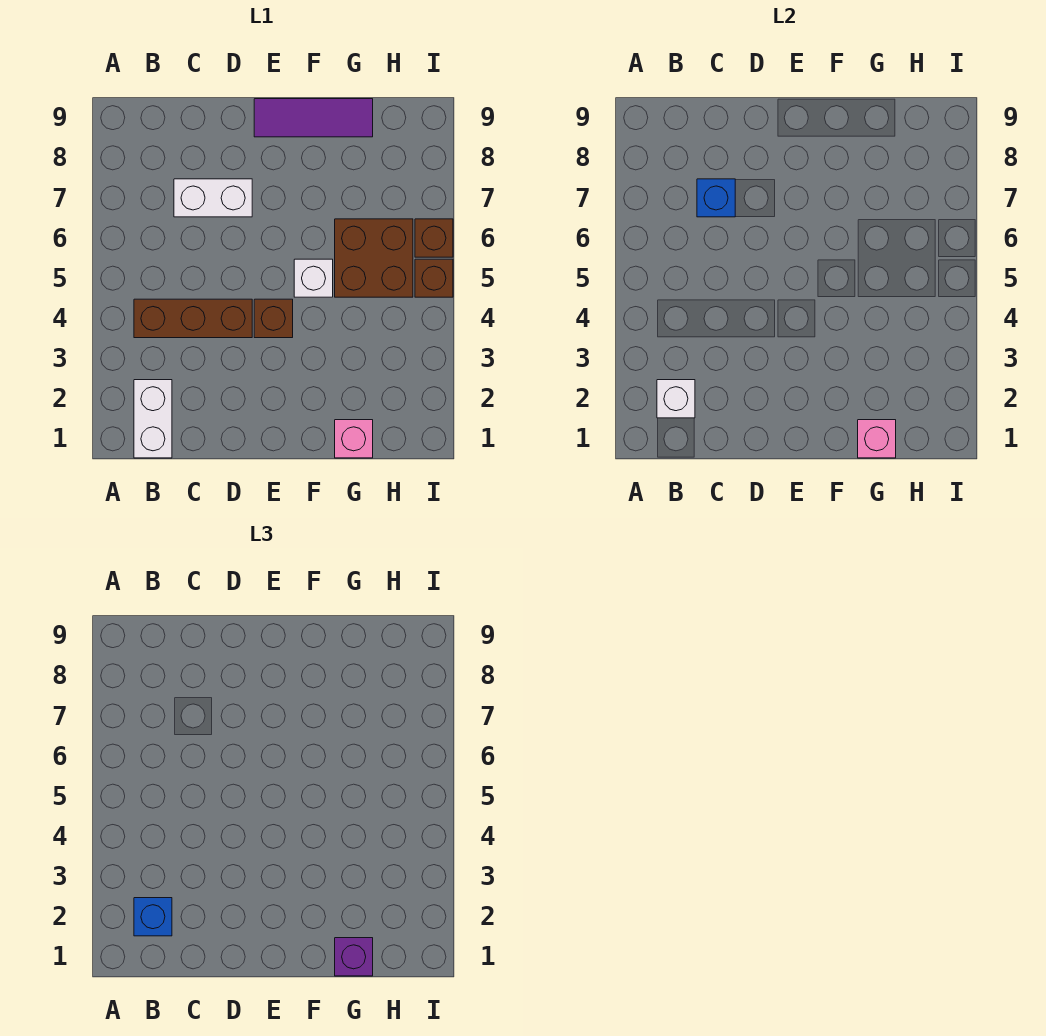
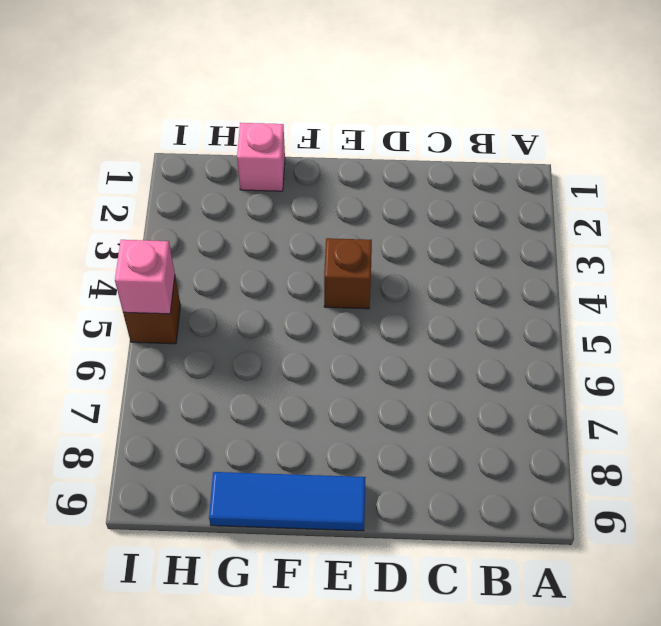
blue 1x3 tile [209,472,366,531] -> purple 1x3 tile [254,99,373,137]
pink 1x1 brick [115,240,175,314] -> pink 1x1 brick moved to [858,420,896,458]
none -> white 1x2 brick [134,380,172,458]
none -> brown 1x3 brick [134,299,252,338]
none -> white 1x2 brick [174,179,252,217]

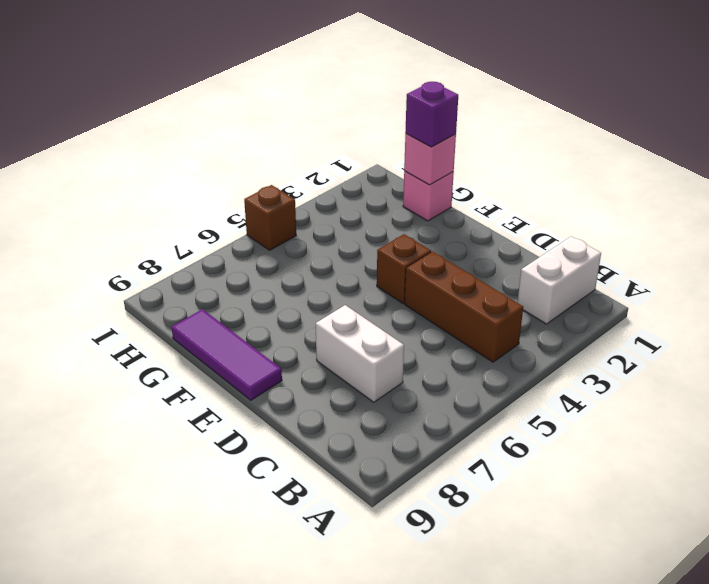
none -> white 1x1 brick [294,259,333,297]
none -> brown 2x2 brick [335,219,413,297]
none -> brown 1x1 brick [415,219,453,257]

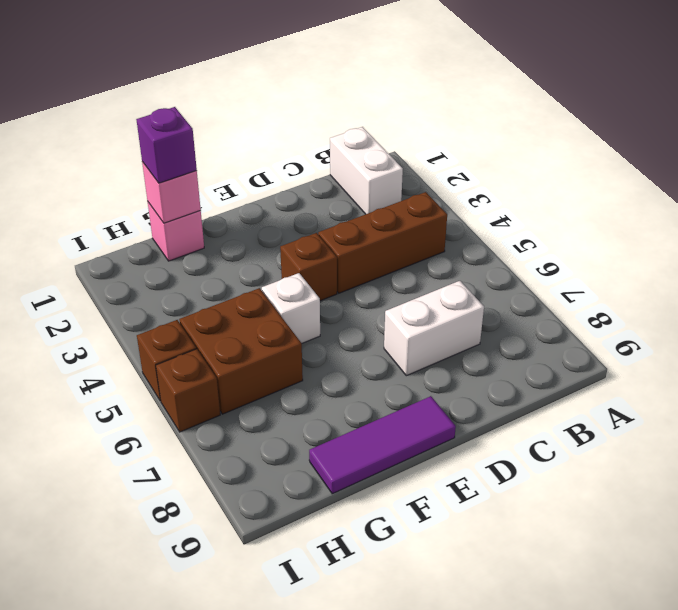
none -> white 1x1 brick [657,380,695,418]
none -> blue 1x1 brick [697,179,735,217]
none -> blue 1x1 brick [134,898,172,936]

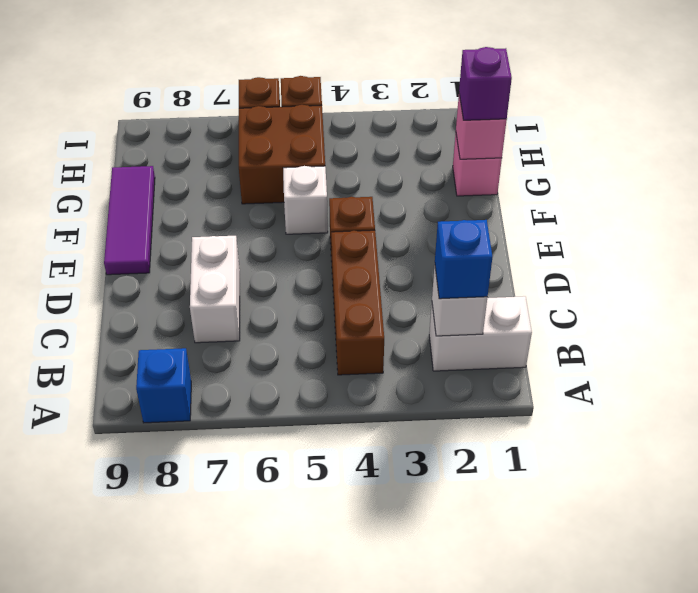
blue 1x1 brick [136,348,191,423] -> blue 1x1 brick moved to [697,179,735,217]

